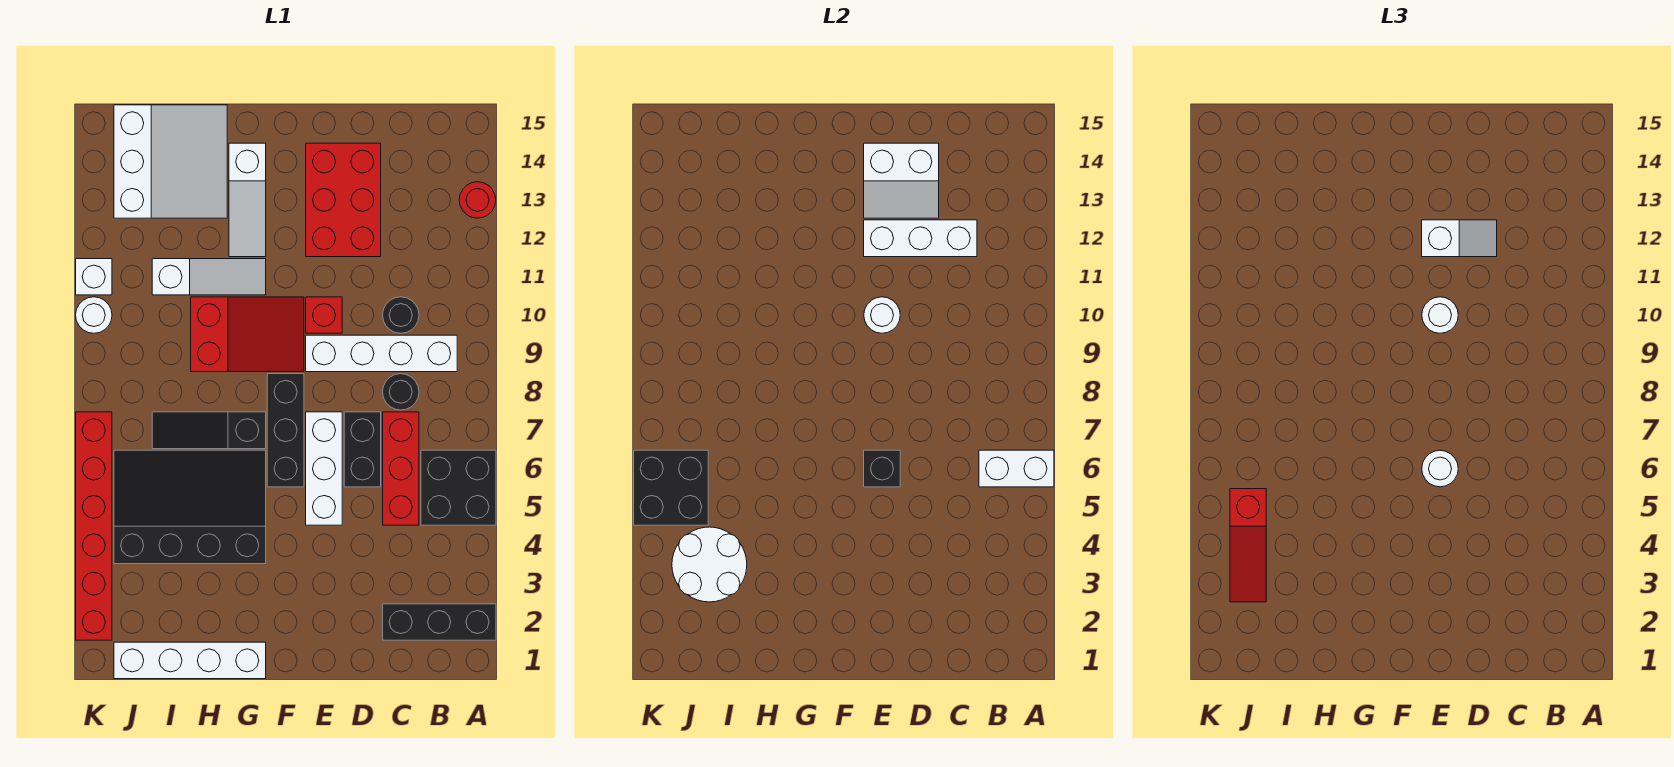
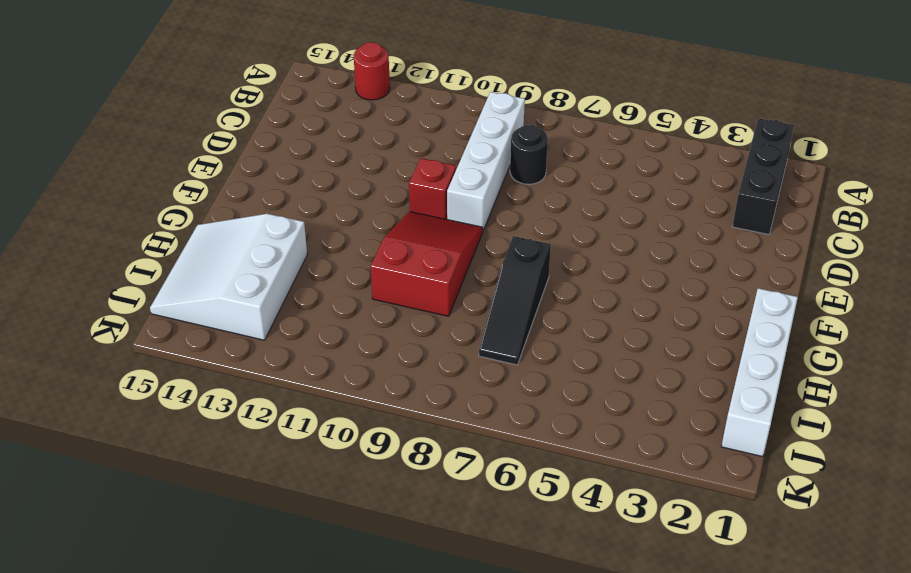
white 3x3 slope [150,214,307,340] -> white 3x3 slope turned to [114,105,227,218]
none -> black 2x2 brick [421,450,496,525]
none -> red 1x3 brick [383,412,419,525]
none -> black 1x1 round brick [383,297,419,333]
none -> black 1x2 brick [344,412,381,487]

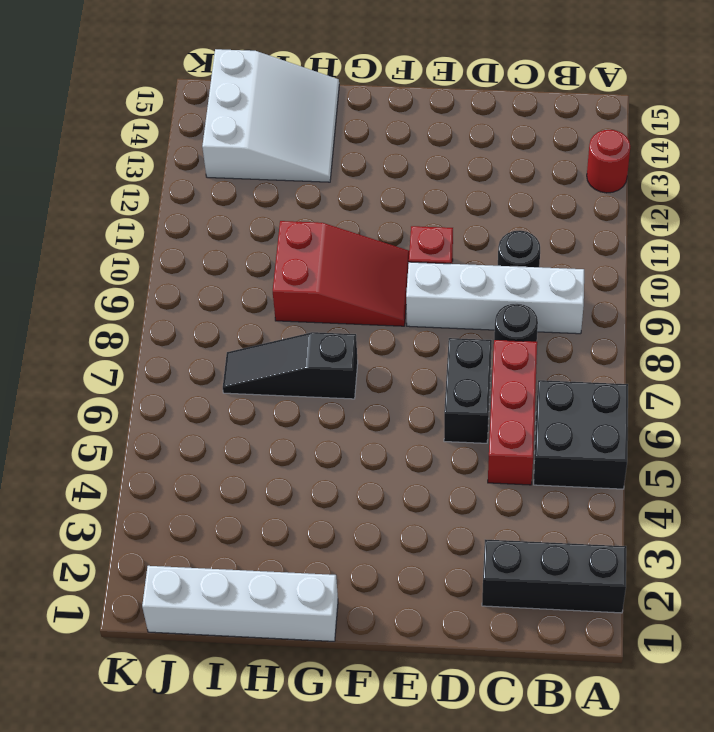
none -> red 2x3 brick [306,143,381,257]
none -> white 1x3 brick [306,412,342,525]
none -> black 1x3 brick [267,374,304,487]
none -> black 3x4 slope [114,450,266,564]

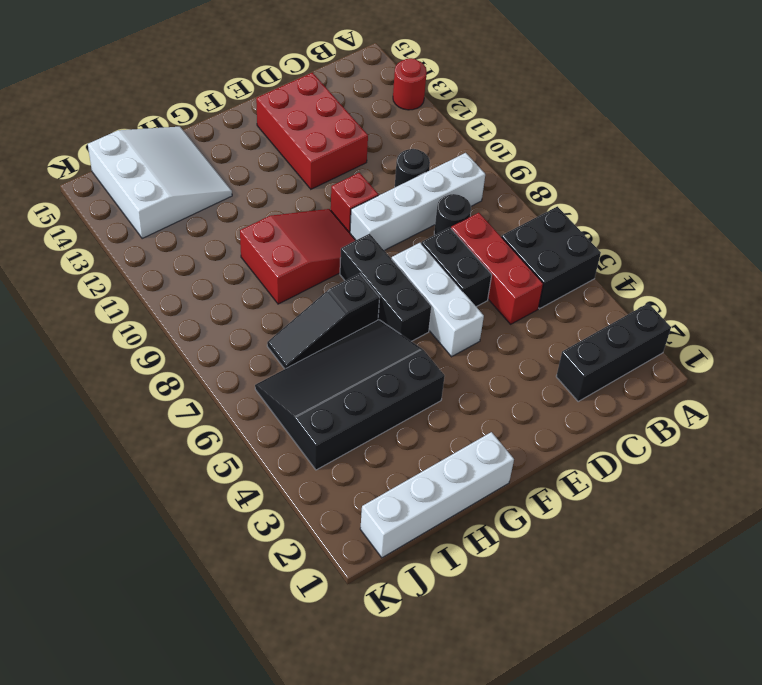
none -> white 1x3 slope [152,259,266,295]
none -> white 1x3 slope [229,143,266,257]
none -> red 1x6 brick [76,412,112,640]
none -> white 1x1 round brick [76,297,112,333]

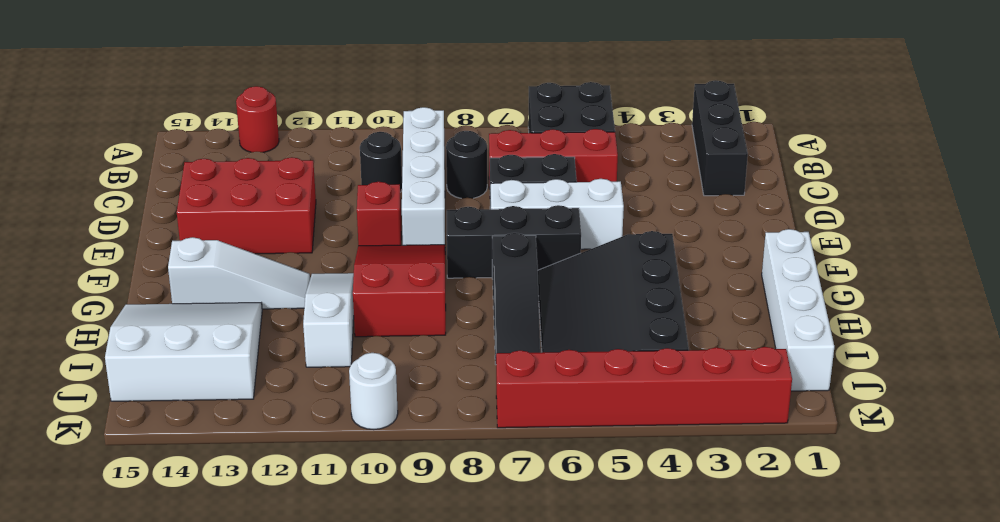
none -> white 1x1 brick [76,259,112,295]
none -> white 1x2 brick [979,450,1054,487]
none -> white 1x3 brick [864,220,977,257]
none -> white 2x2 slope [864,143,939,218]

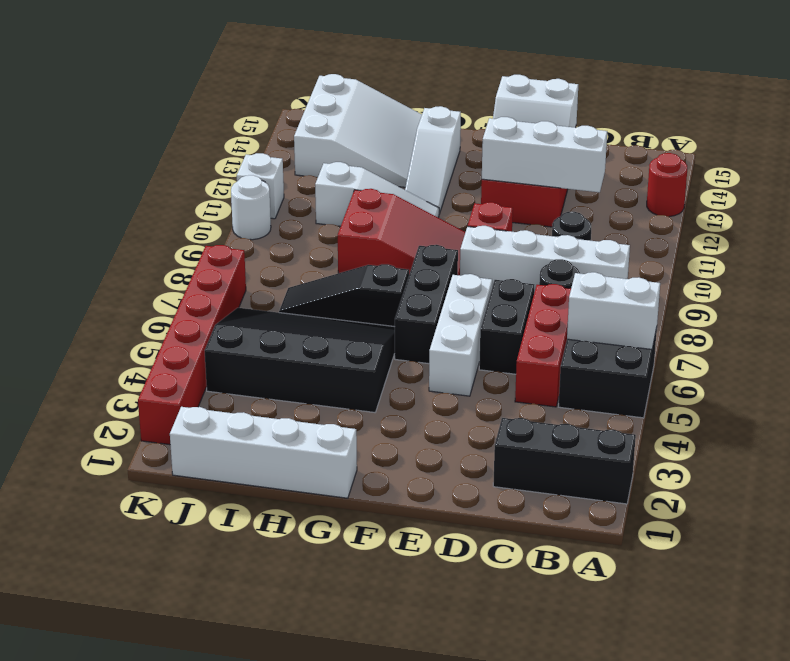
none -> black 1x1 brick [864,450,900,487]
none -> white 1x1 round brick [864,297,900,333]
none -> white 2x2 round brick [672,527,747,602]
none -> black 2x2 brick [634,450,708,525]

